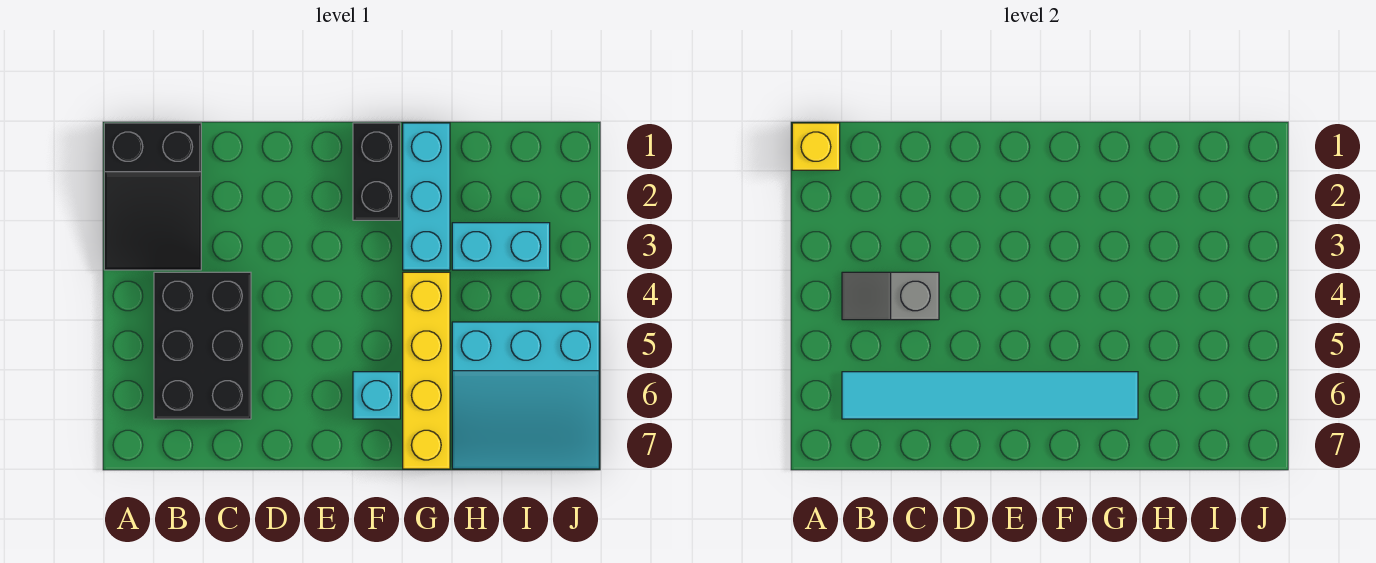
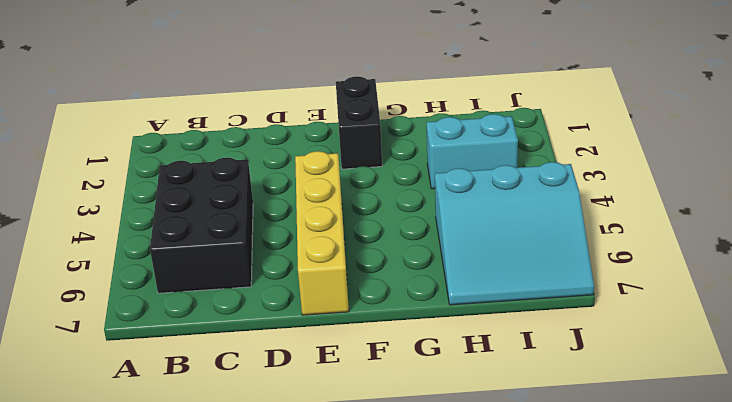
yellow 1x4 brick [295,151,349,315] -> yellow 1x4 brick moved to [403,272,450,469]
none -> black 2x3 slope [104,123,201,270]
none -> cyan 1x1 brick [353,372,400,419]

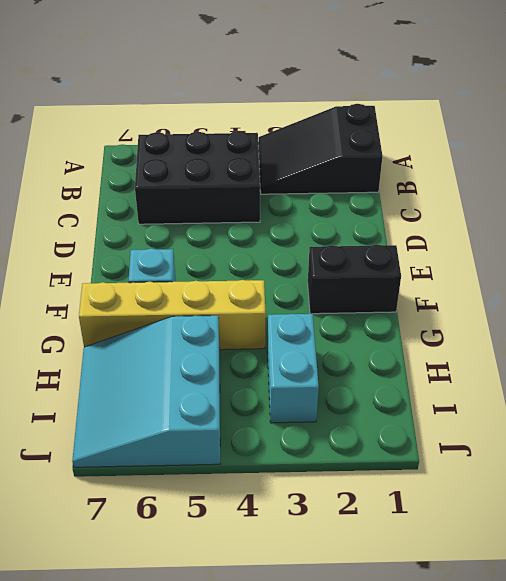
none -> cyan 1x3 brick [403,123,450,270]
none -> yellow 1x1 brick [792,123,840,170]

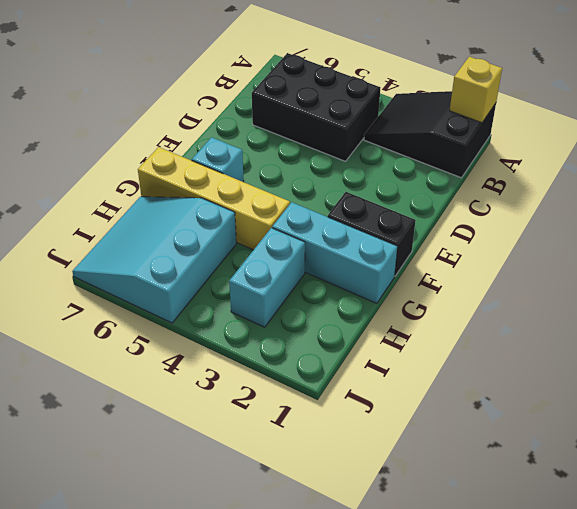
none -> grey 1x2 slope [842,272,939,320]
none -> cyan 1x6 tile [842,372,1138,419]

